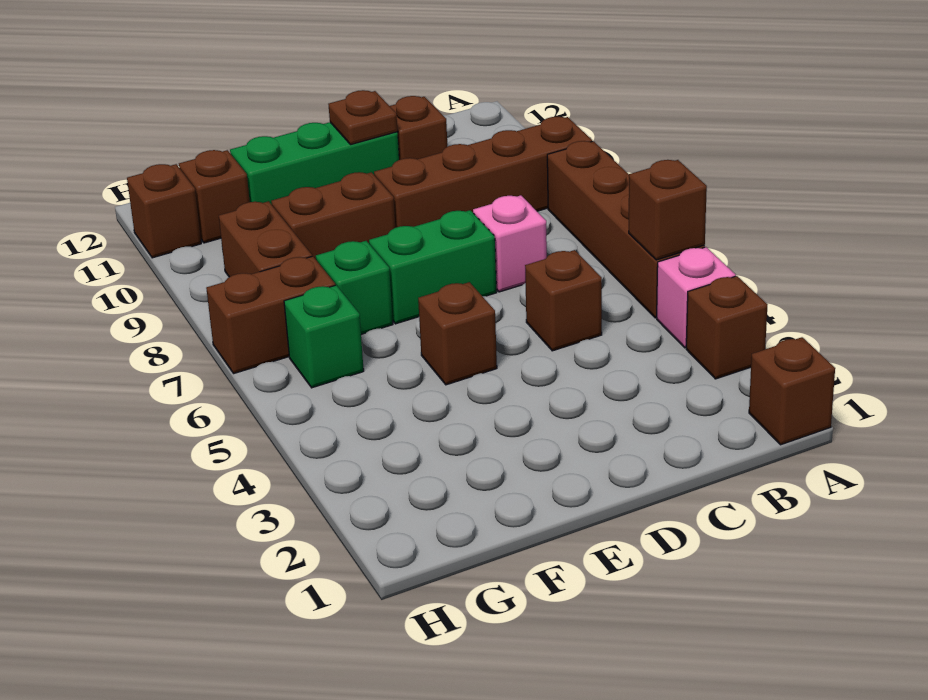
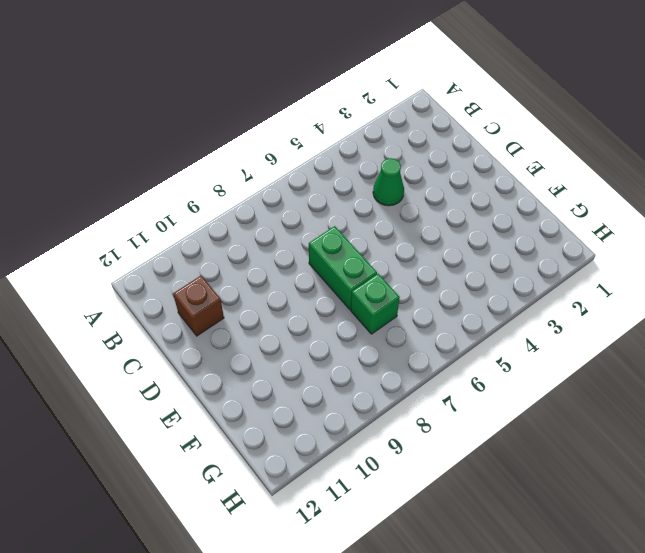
green 1x1 cone [373,158,404,206] -> none
none -> brown 1x1 brick [749,337,835,445]
none -> brown 1x1 brick [686,276,767,379]
none -> pink 1x1 brick [657,247,736,348]

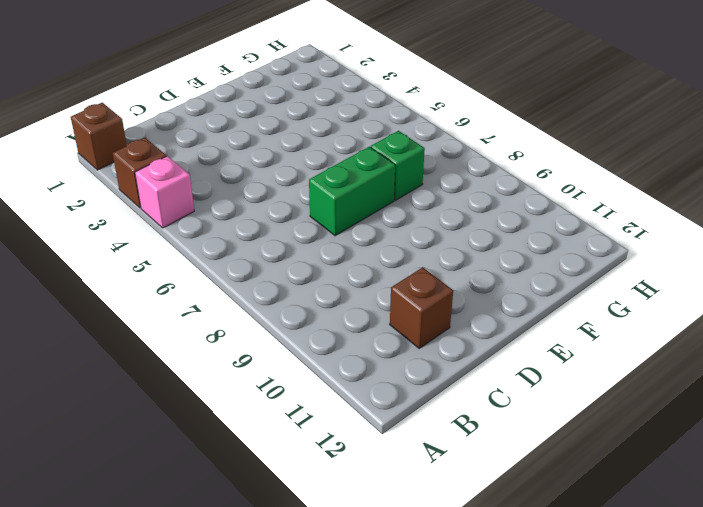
none -> brown 1x4 brick [547,141,705,318]
none -> brown 1x4 brick [374,117,592,228]
none -> brown 1x1 brick [525,250,602,351]

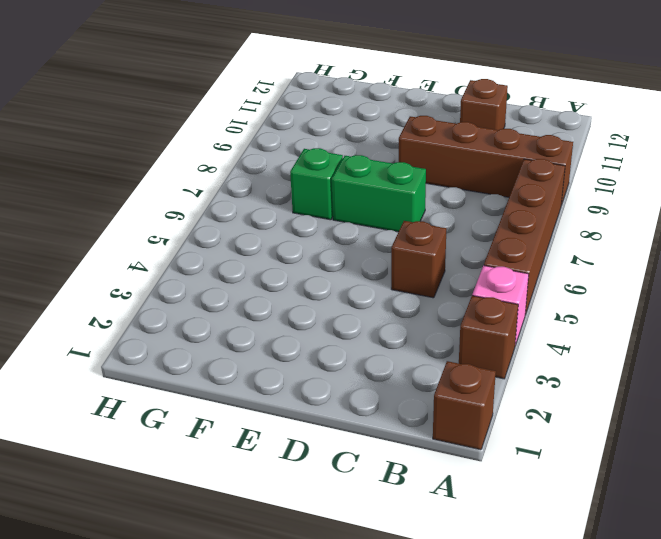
none -> pink 1x1 brick [473,195,547,292]
none -> green 1x3 brick [230,122,399,205]
none -> brown 1x1 brick [418,282,497,385]

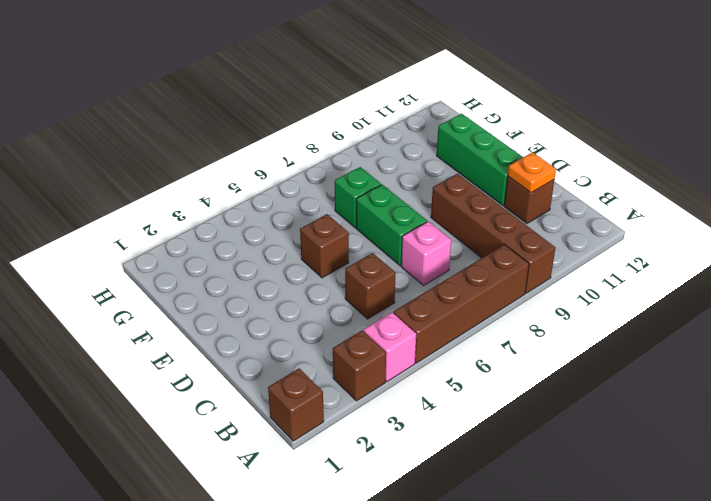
orange 1x1 plate [508,152,556,193] -> none
none -> brown 1x2 brick [271,172,395,259]
none -> green 1x1 brick [284,285,364,388]
none -> brown 1x2 brick [206,256,335,373]

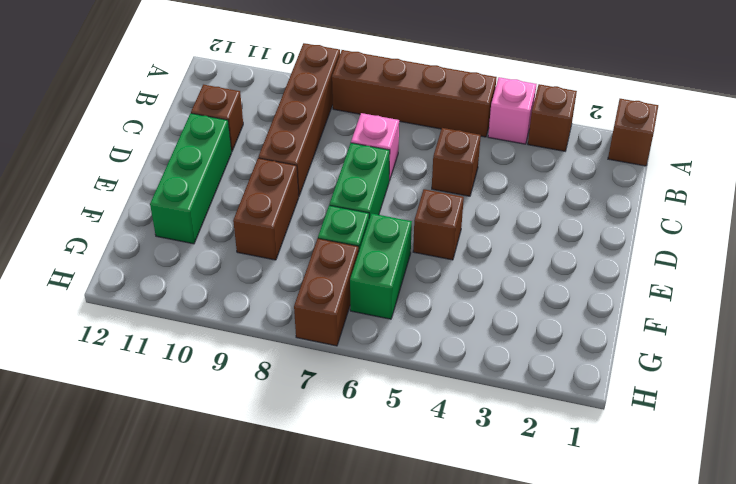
green 1x2 brick [350,214,412,319] -> green 1x1 brick [284,285,364,388]
none -> brown 1x2 brick [219,201,312,277]
none -> brown 1x1 brick [179,150,250,243]
none -> brown 1x1 brick [127,164,201,258]

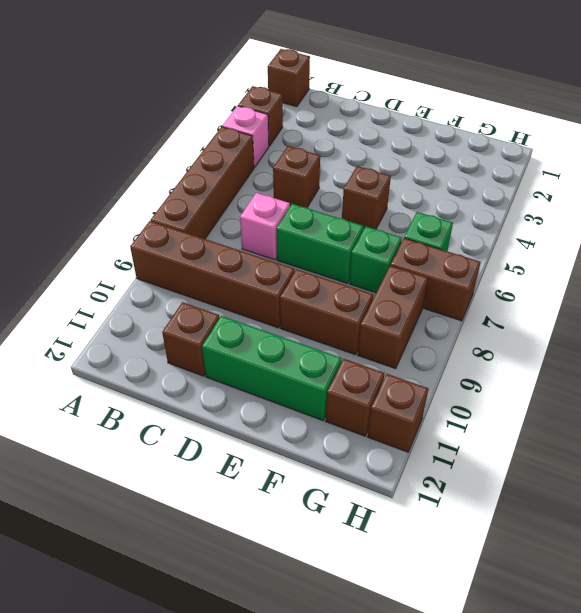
none -> brown 1x1 brick [629,160,707,260]
none -> brown 1x1 plate [328,90,397,145]

